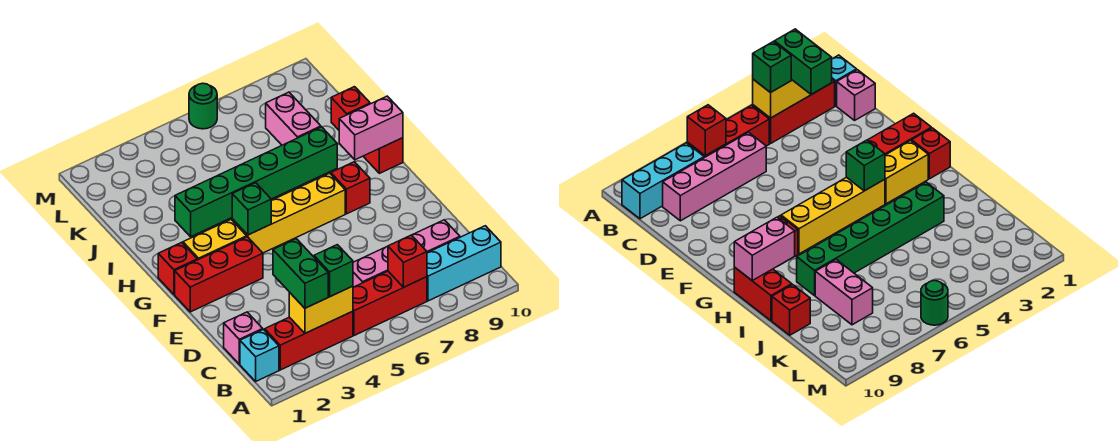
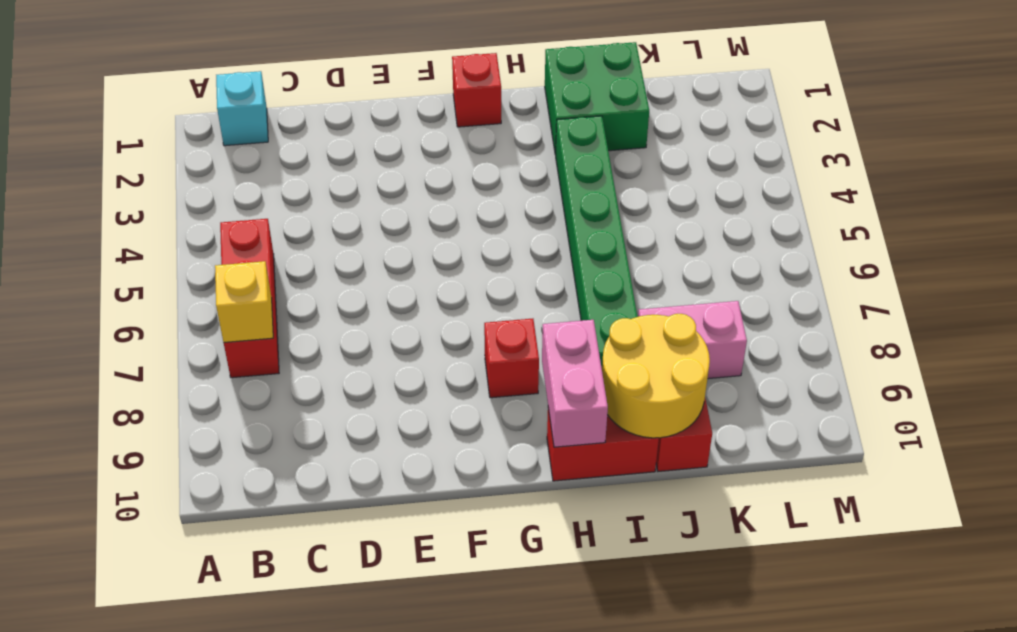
yellow 1x1 brick [215,261,273,343] -> red 1x1 brick [388,235,427,287]
green 2x2 brick [545,42,649,155] -> none
yellow 2x2 round brick [602,314,710,438] -> none
none -> red 1x3 brick [265,311,353,370]
none -> cyan 1x3 brick [427,226,501,301]
none -> pink 1x1 brick [224,312,263,364]

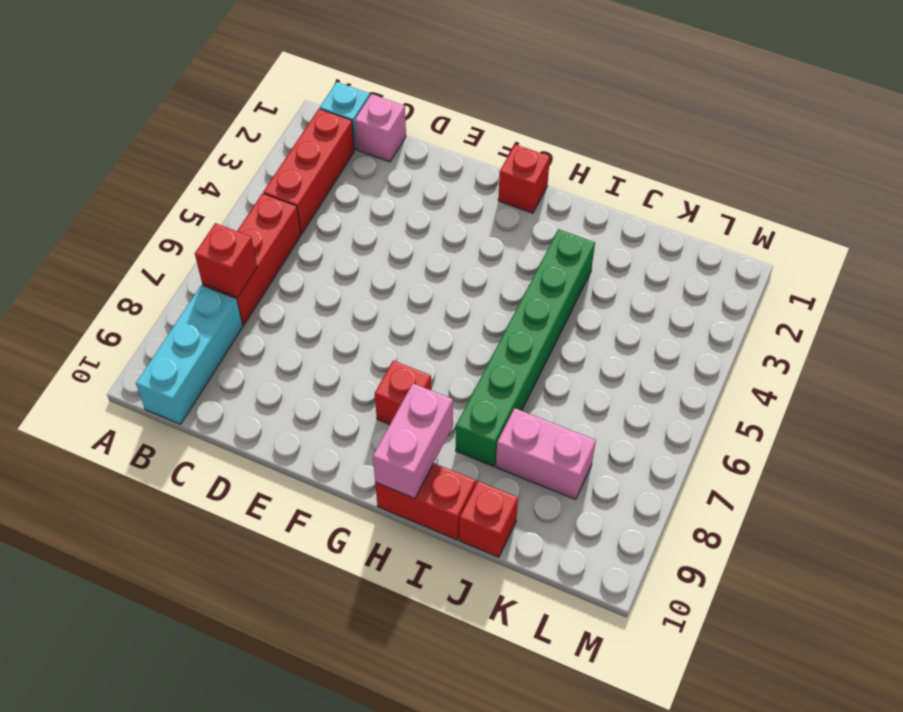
none -> pink 1x4 brick [353,220,460,287]
none -> red 1x3 brick [175,237,263,312]
none -> yellow 1x2 brick [183,220,247,260]

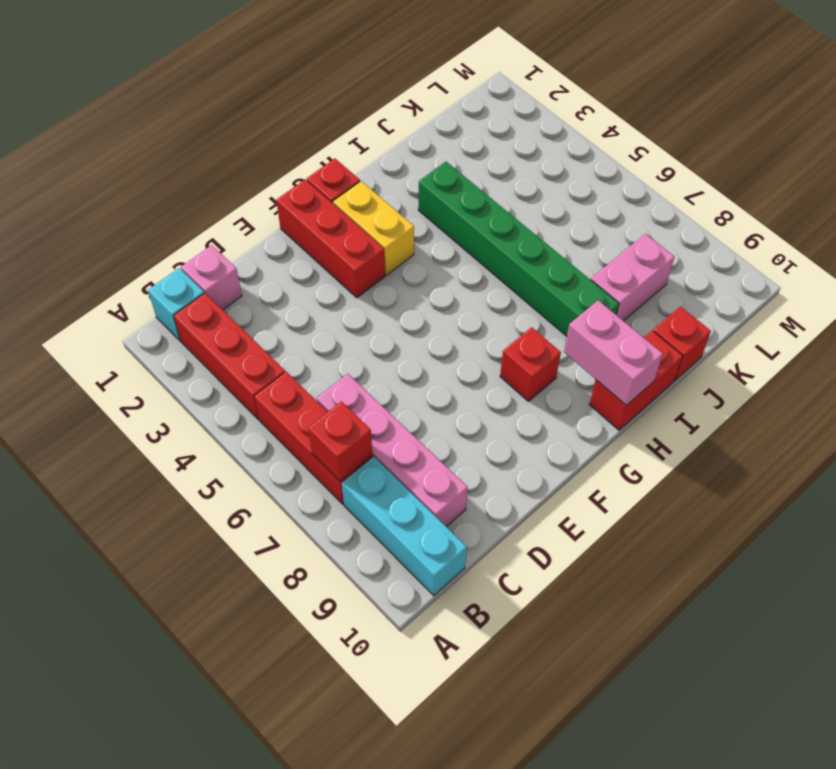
none -> yellow 1x4 brick [232,173,345,253]
none -> green 1x1 round brick [189,83,217,129]
none -> yellow 1x2 brick [289,286,353,333]

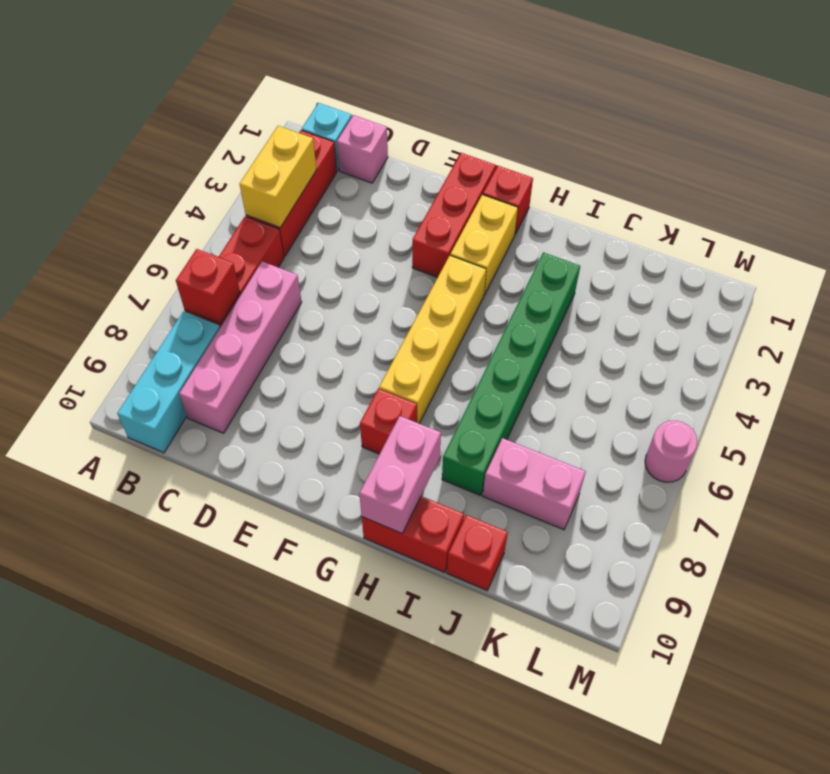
pink 1x1 round brick [645,421,698,482] -> green 1x1 round brick [189,83,217,129]
none -> green 1x1 brick [232,183,271,235]
none -> green 1x2 brick [273,239,328,308]
none -> green 1x1 brick [314,245,353,297]

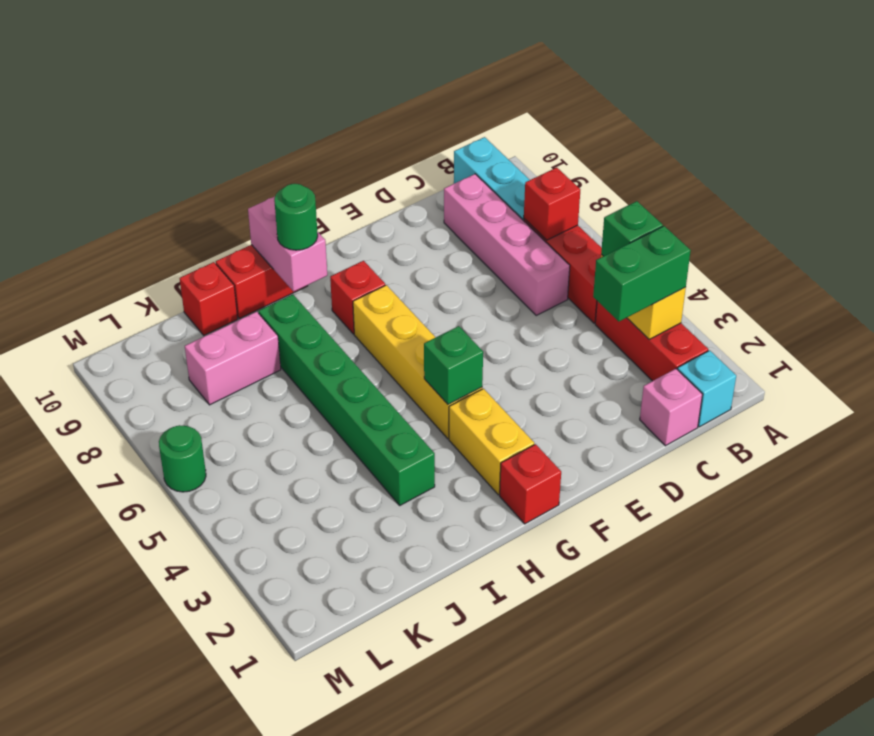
green 1x1 round brick [274,184,318,250] -> none
none -> red 1x3 brick [175,237,263,312]

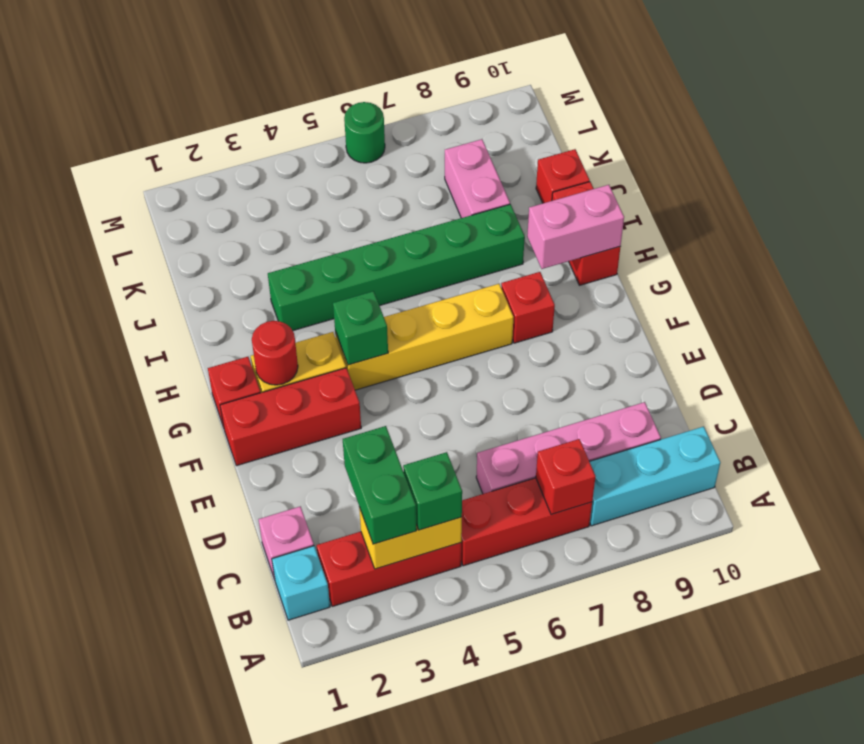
red 1x1 round brick [252,321,298,385] -> none

